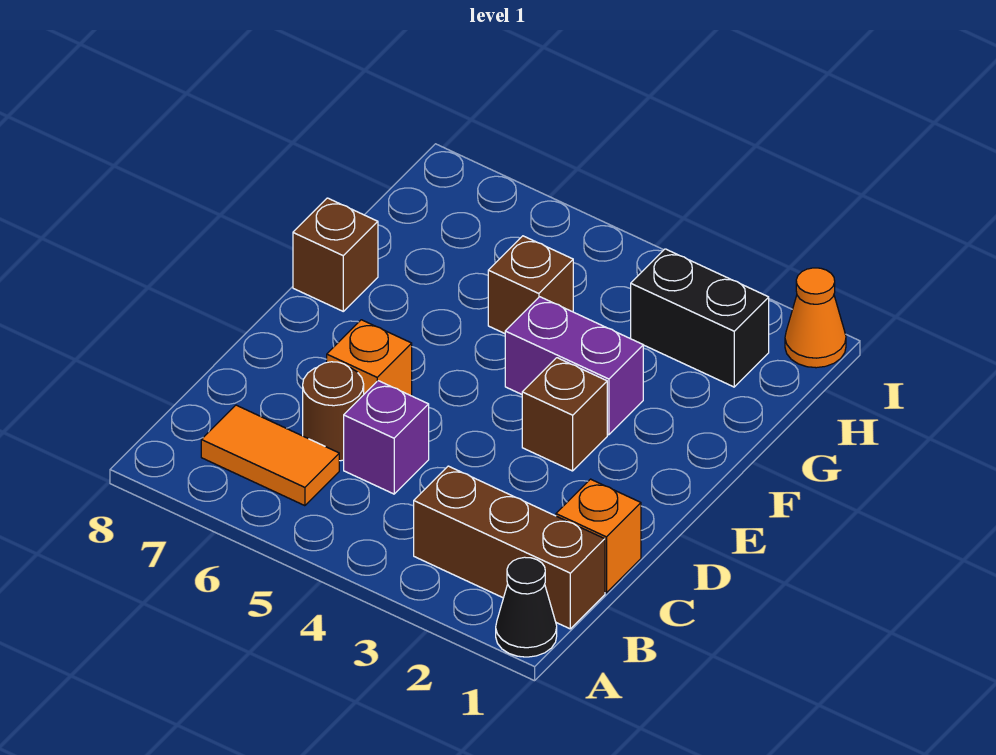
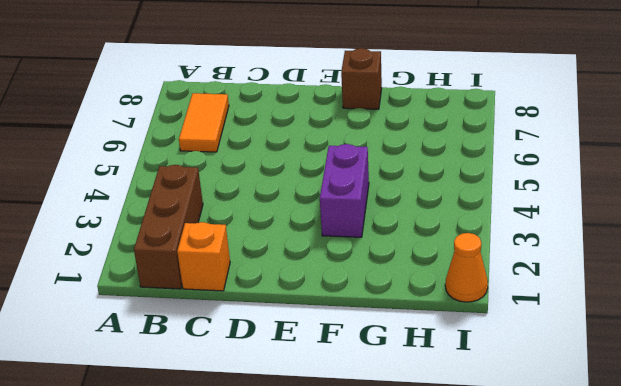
none -> black 1x1 cone [496,557,557,657]
none -> purple 1x1 brick [344,381,429,494]
none -> brown 1x1 round brick [303,362,364,461]

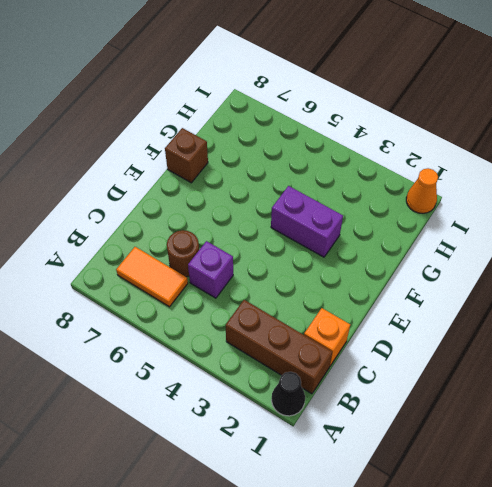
none -> orange 1x1 brick [327,320,412,396]
none -> brown 1x1 brick [522,358,607,471]
none -> brown 1x1 brick [488,236,573,334]

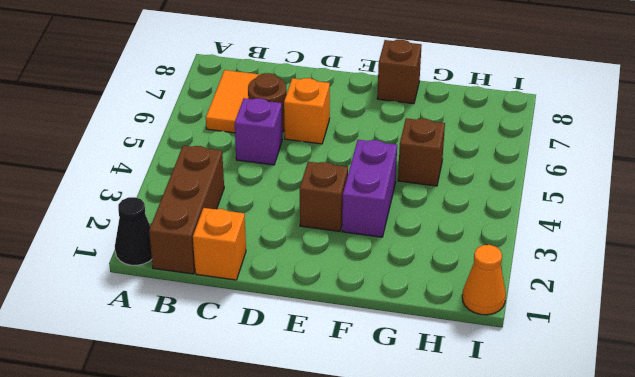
none -> black 1x2 brick [631,249,769,387]

